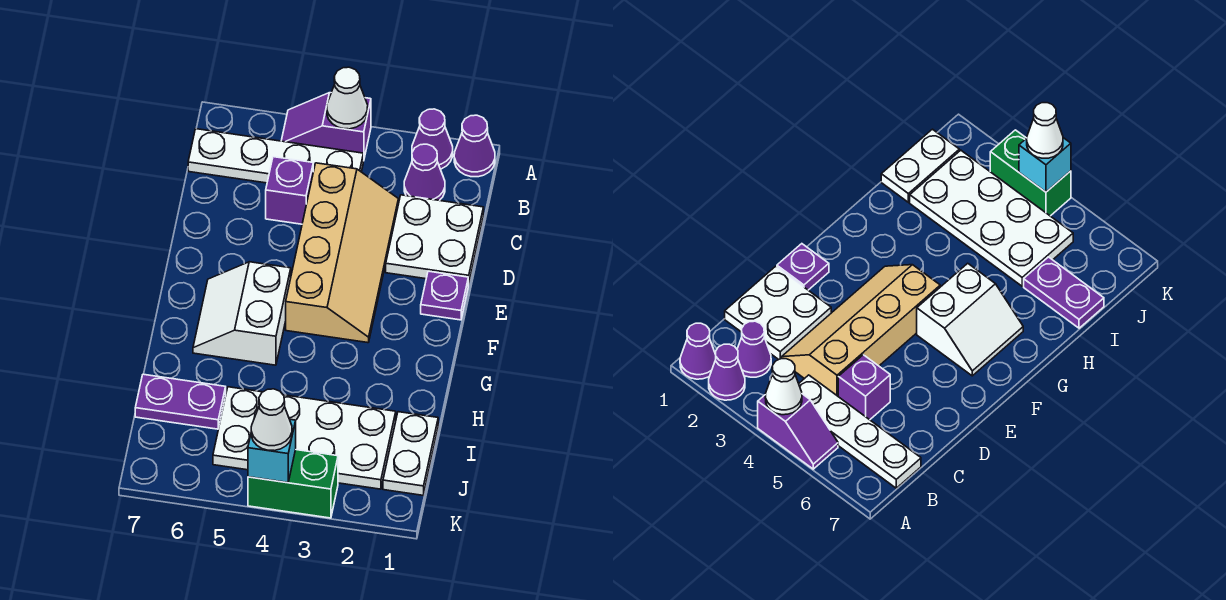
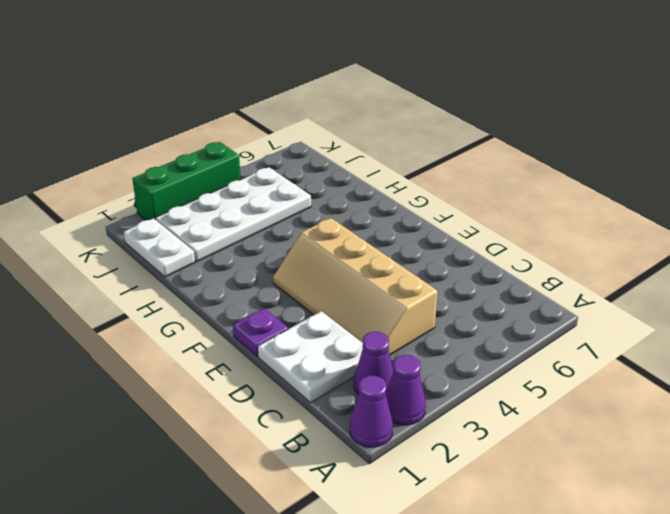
green 1x3 brick [132,142,241,220] -> green 1x2 brick [248,450,338,518]
none -> purple 1x2 slope [281,93,371,161]
none -> white 1x4 plate [188,129,363,183]
none -> purple 1x1 brick [266,157,313,224]

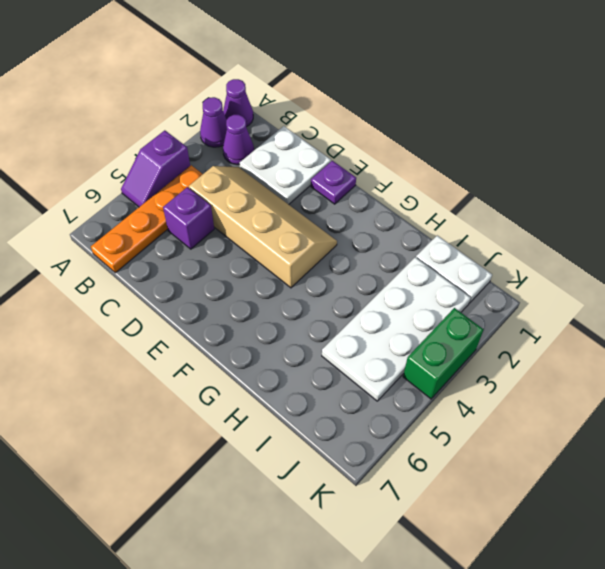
orange 1x4 plate [91,165,203,273] -> white 1x4 plate [188,129,363,183]
none -> white 2x2 slope [193,262,291,365]
none -> purple 1x2 plate [135,374,226,429]
none -> white 1x1 cone [327,67,368,129]

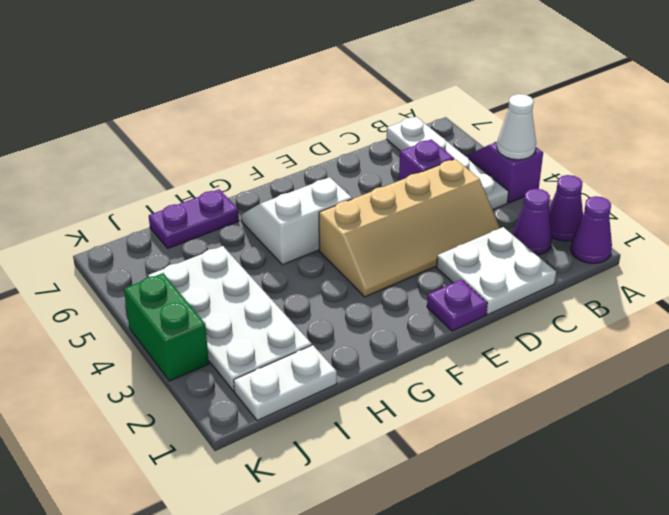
purple 1x2 plate [149,189,239,248] -> purple 1x2 plate turned to [135,374,226,429]
none -> cyan 1x1 brick [248,414,296,483]
none -> white 1x1 cone [251,389,292,451]

